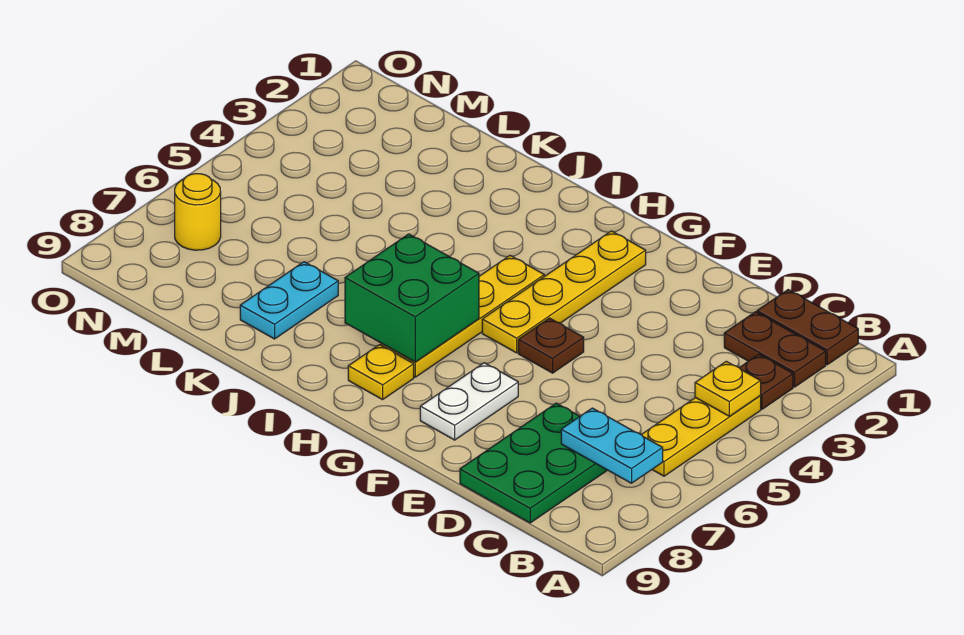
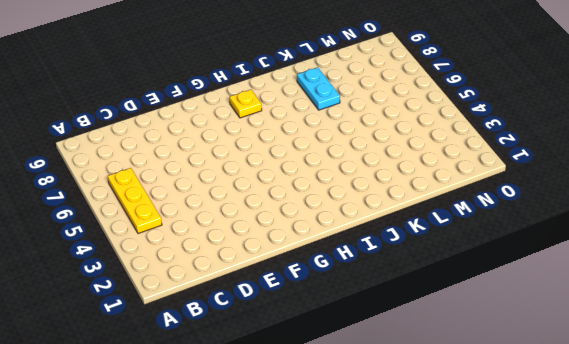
none -> brown 1x2 plate [757,290,858,365]
none -> brown 1x2 plate [724,312,826,387]
none -> brown 1x1 plate [739,354,793,409]

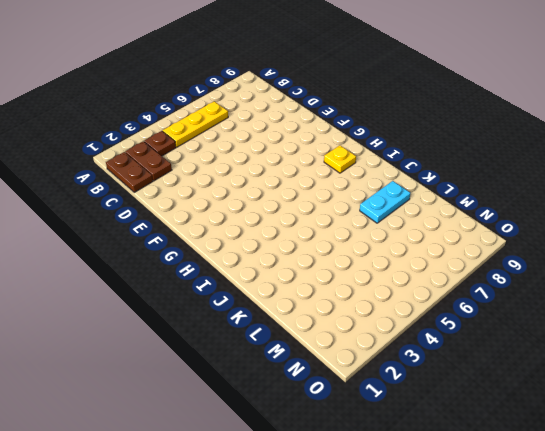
none -> green 2x3 plate [460,403,607,523]
none -> brown 1x1 plate [518,318,584,373]
none -> white 1x2 plate [420,363,518,440]

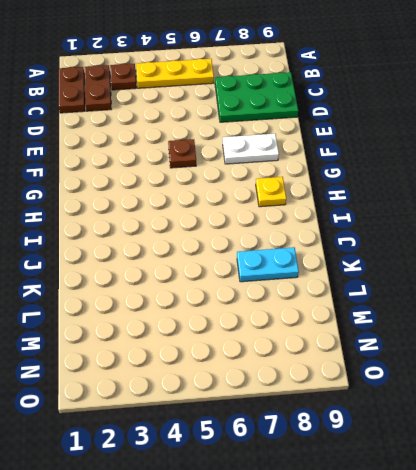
none -> yellow 1x4 plate [482,231,646,353]
none -> yellow 1x4 plate [381,256,544,377]
none -> yellow 1x1 round brick [175,174,221,250]

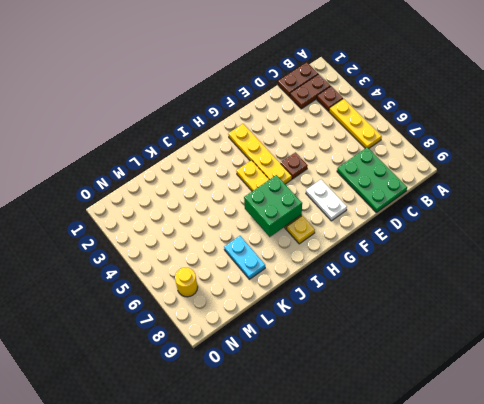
none -> yellow 1x1 plate [695,361,761,416]
none -> cyan 1x2 plate [561,408,663,483]

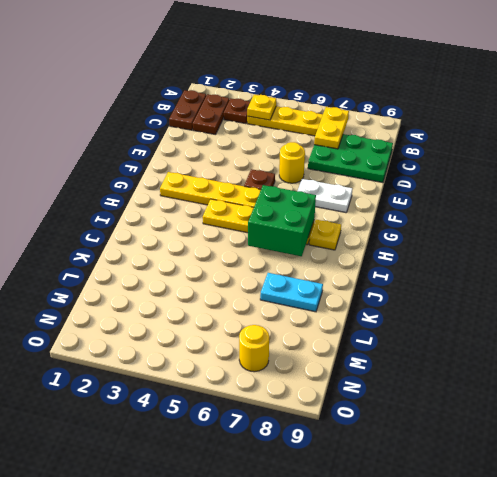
yellow 1x2 plate [314,107,349,149] -> cyan 1x2 plate [561,408,663,483]
yellow 1x1 round brick [279,142,305,183] -> none

